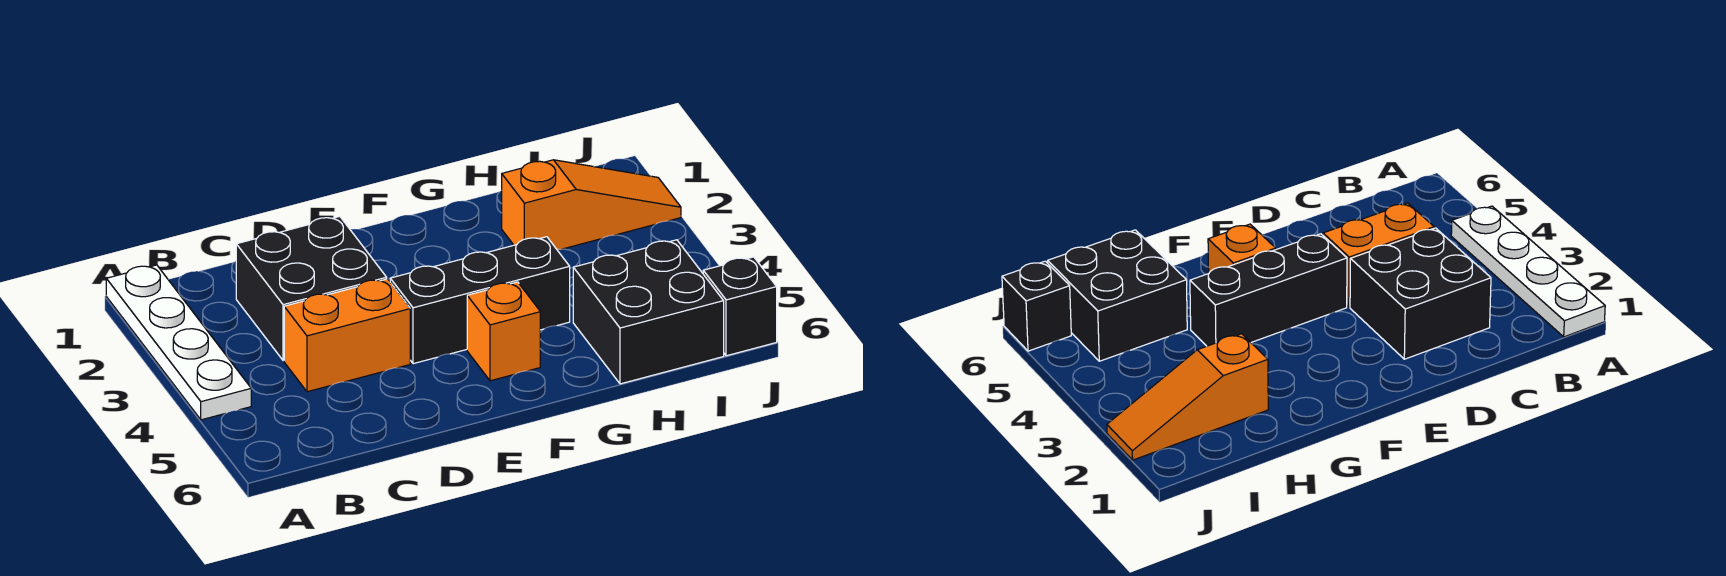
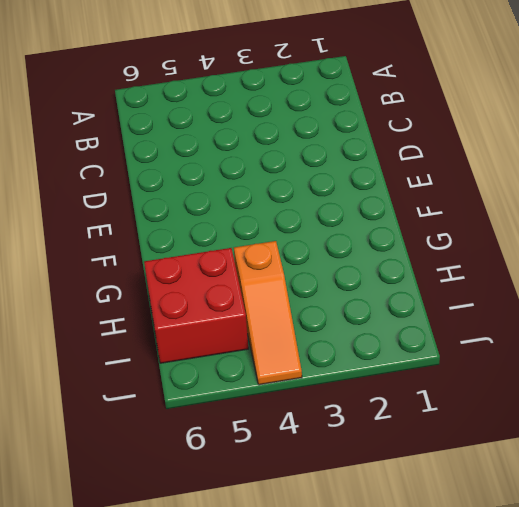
orange 1x3 slope [234,241,302,385] -> orange 1x3 slope moved to [502,160,681,250]
red 2x2 brick [144,248,249,363] -> black 2x2 brick [573,240,724,384]
none -> white 1x4 plate [106,265,251,420]
none -> black 2x2 brick [236,216,387,361]

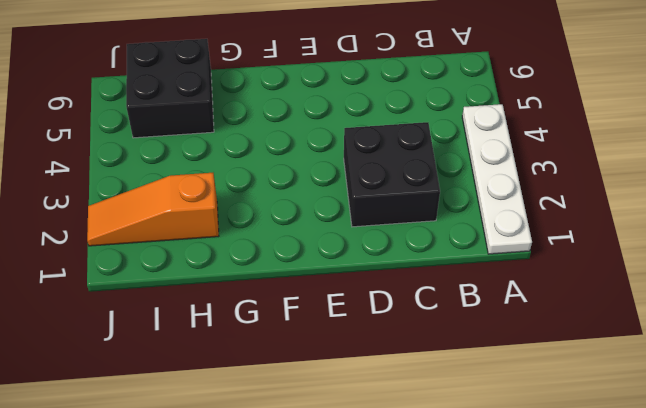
none -> orange 1x2 brick [284,279,410,392]
none -> black 1x3 brick [390,237,570,364]

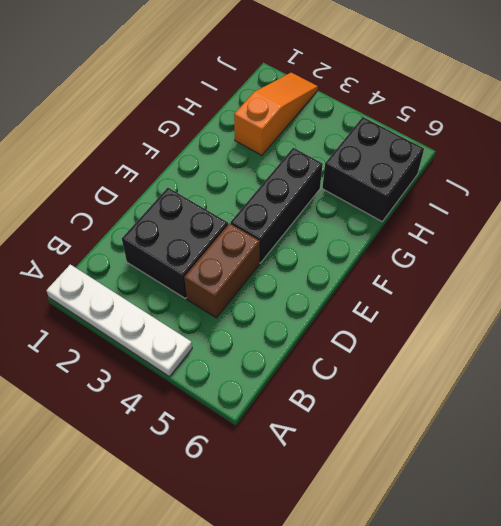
brown 1x2 brick [184,223,260,318] -> orange 1x2 brick [284,279,410,392]
none -> orange 1x1 brick [467,282,540,381]
none -> black 1x1 brick [703,257,777,356]

